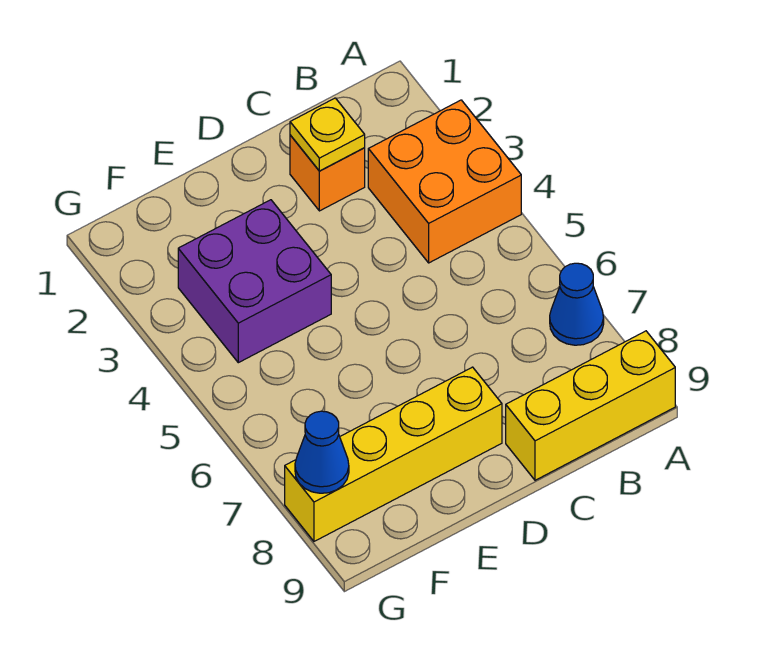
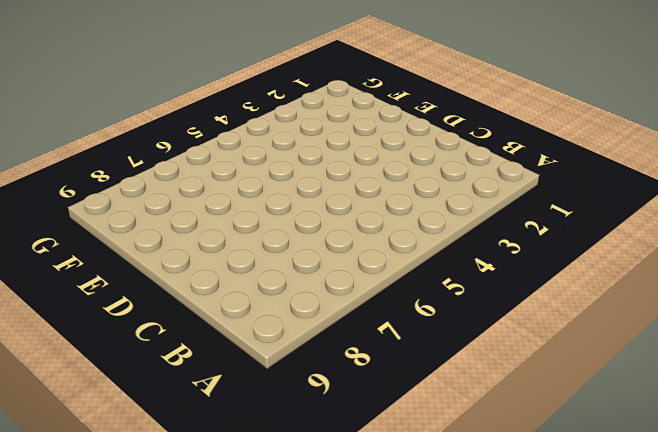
none -> orange 2x2 brick [368,100,521,263]
none -> blue 1x1 cone [550,263,604,345]

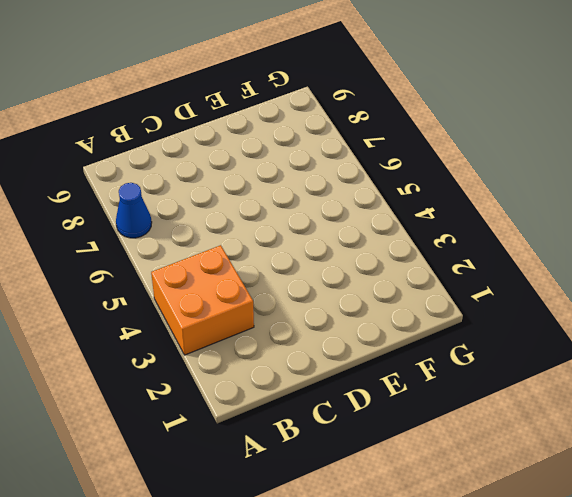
none -> yellow 1x3 brick [506,331,675,480]
none -> orange 1x1 brick [290,135,365,211]

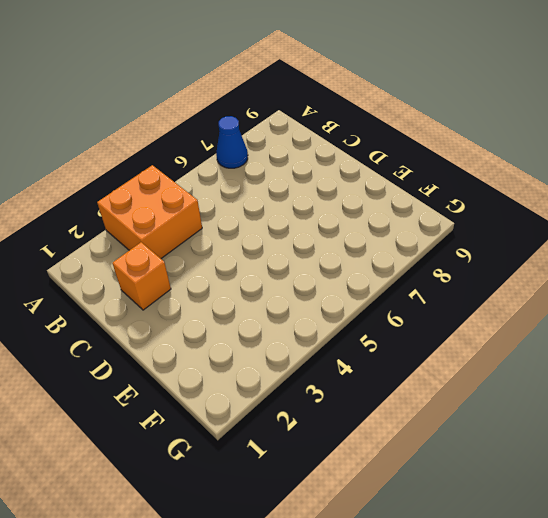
none -> yellow 1x3 brick [506,331,675,480]
none -> yellow 1x4 brick [285,367,502,541]

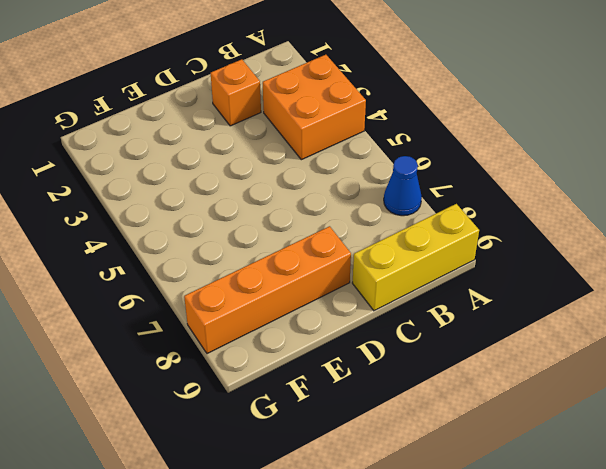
orange 1x4 brick [184,226,351,354] -> yellow 1x4 brick [285,367,502,541]
none -> purple 2x2 brick [178,200,331,363]
none -> yellow 1x1 plate [290,98,365,171]

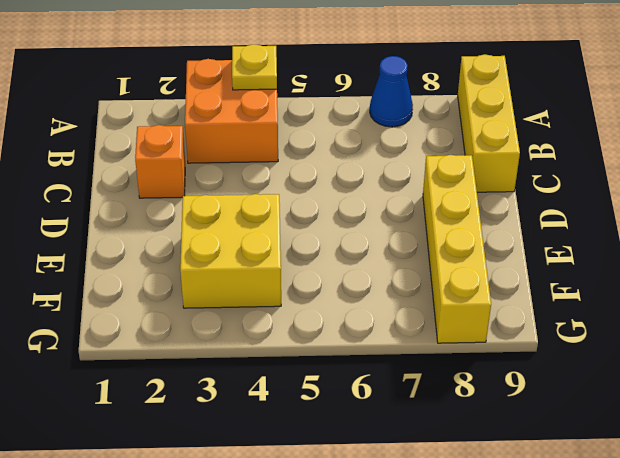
yellow 1x1 plate [232,44,277,90] -> yellow 1x1 plate moved to [290,98,365,171]
yellow 2x2 brick [180,194,281,308] -> purple 2x2 brick [178,200,331,363]
none -> blue 1x1 cone [295,411,349,493]

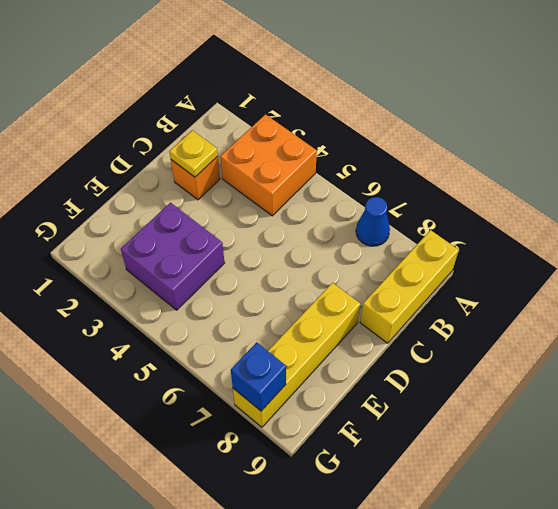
blue 1x1 brick [231,342,286,411] -> blue 1x1 cone [295,411,349,493]

